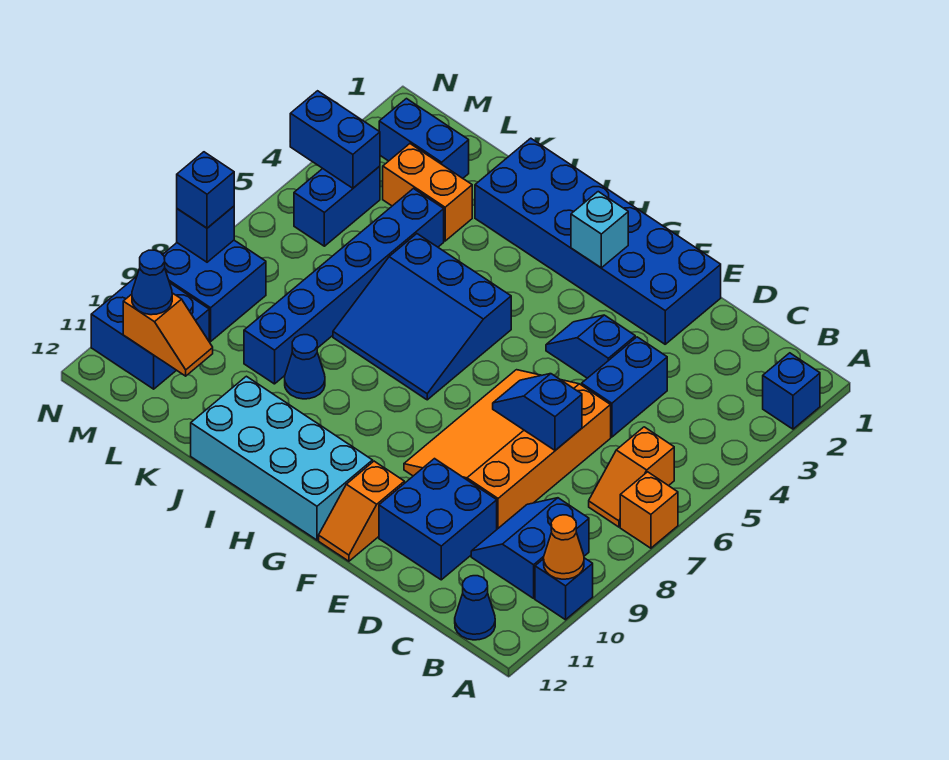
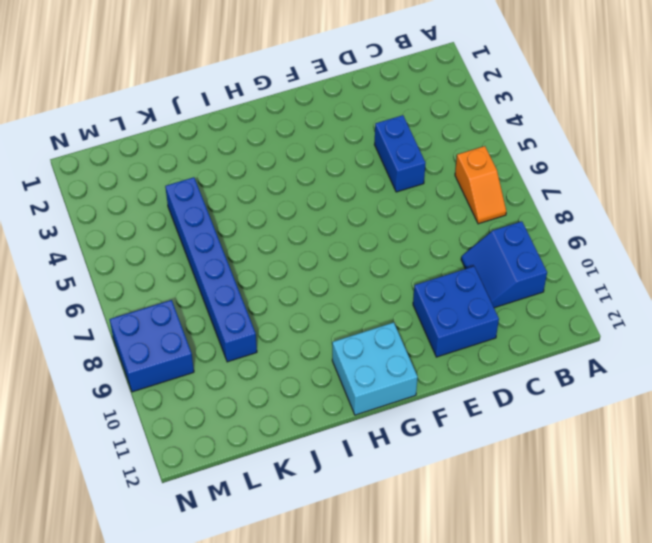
cyan 2x2 brick [332,322,418,415] -> cyan 2x4 brick [191,376,373,540]
none -> blue 1x1 brick [763,353,820,429]
none -> orange 1x1 brick [620,472,678,548]
none -> blue 1x1 brick [535,558,593,620]

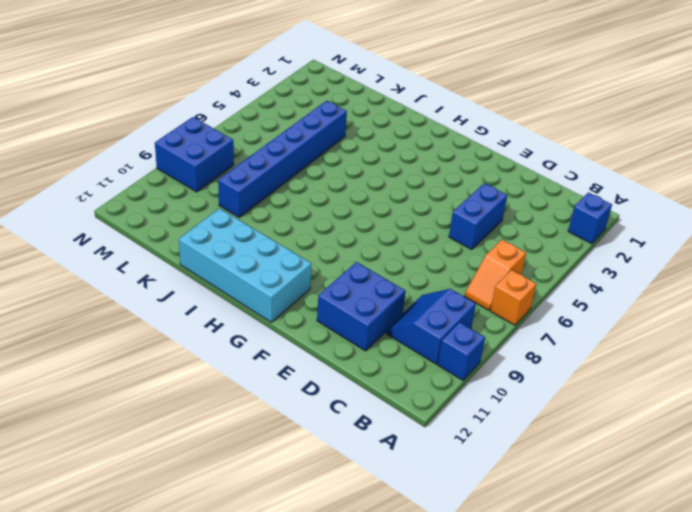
none -> blue 1x1 cone [455,576,495,640]
none -> orange 3x4 slope [404,370,611,529]
none -> blue 2x6 brick [475,138,721,344]

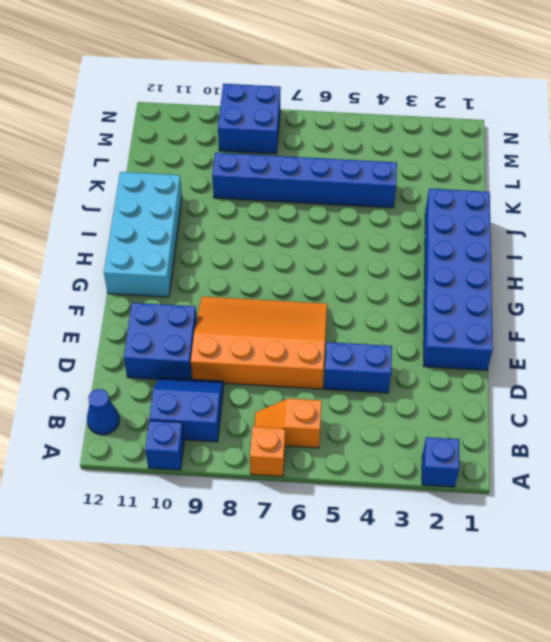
none -> blue 1x2 slope [546,315,635,378]
none -> orange 1x2 slope [319,461,404,561]
none -> blue 3x3 slope [333,234,511,400]

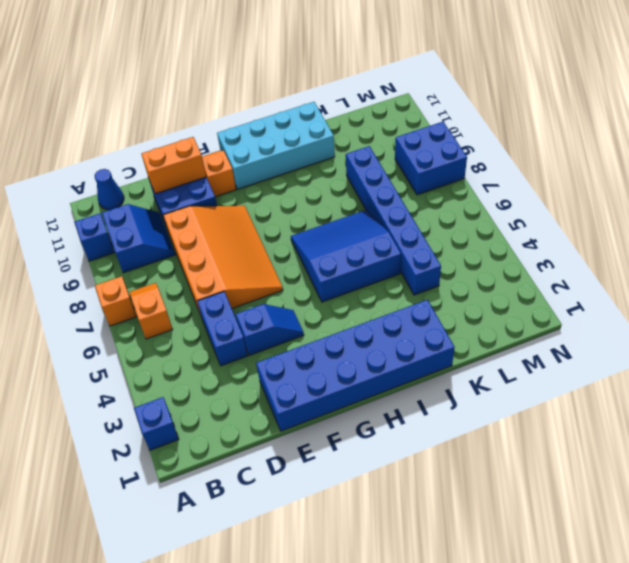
orange 1x2 brick [142,137,206,194] -> orange 1x2 brick moved to [383,144,472,241]
none -> blue 1x1 cone [285,335,325,399]
none -> blue 1x2 brick [379,99,469,178]
none -> blue 1x2 brick [294,166,380,246]

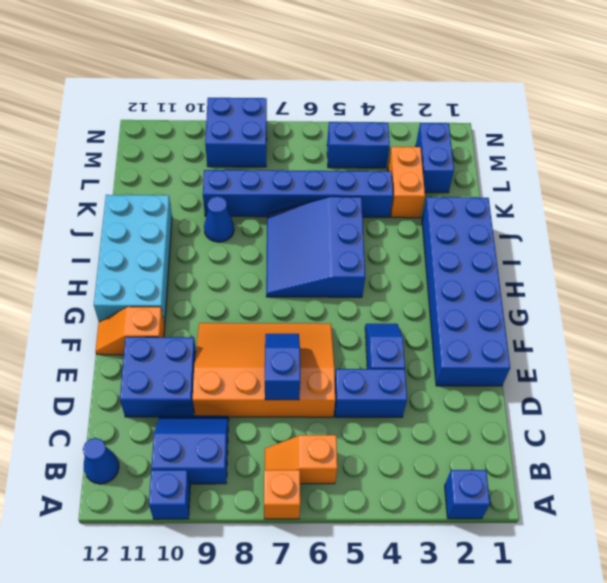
none -> blue 2x2 brick [91,276,209,389]
none -> orange 1x1 cone [544,515,584,579]
none -> cyan 1x1 brick [571,192,628,268]

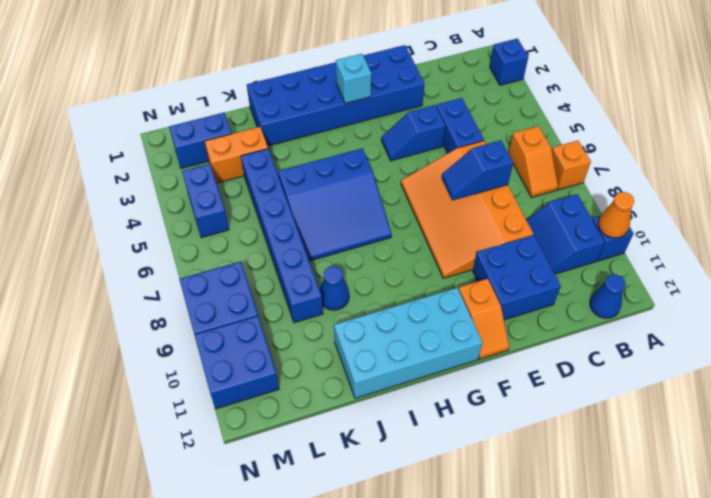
none -> orange 1x2 slope [123,293,213,376]
none -> blue 1x2 brick [290,91,380,188]
none -> blue 1x1 brick [177,206,234,262]

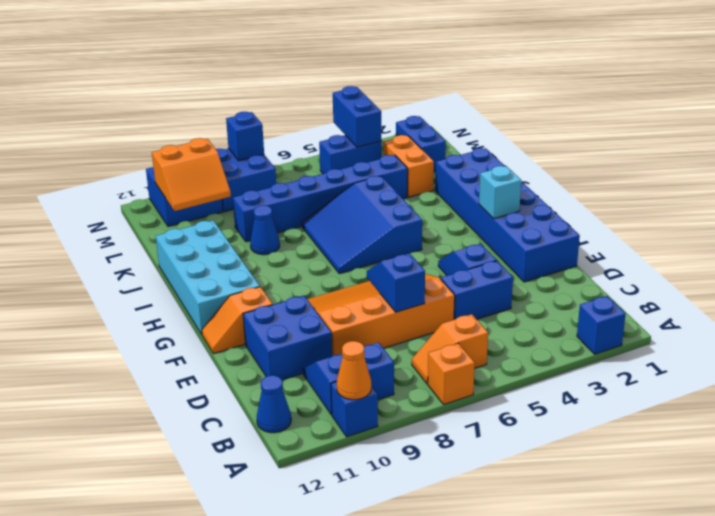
orange 2x2 slope [152,138,231,211] -> orange 1x2 slope [123,293,213,376]
none -> blue 1x1 cone [132,250,172,315]
none -> blue 1x1 brick [177,152,234,228]

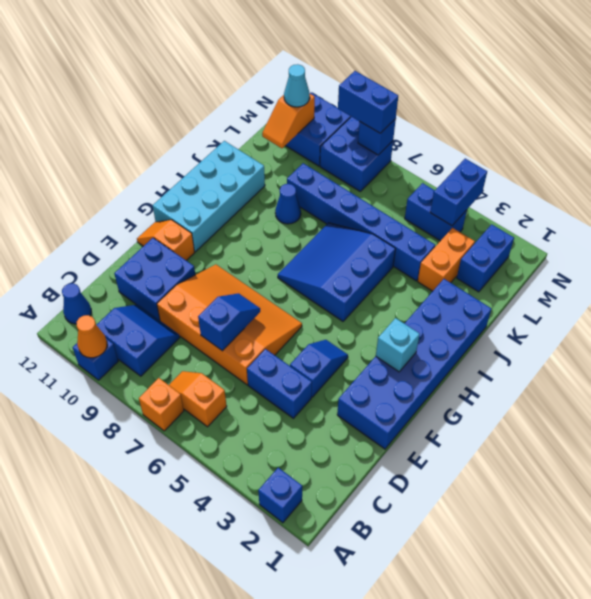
cyan 1x1 cone [284,64,310,107] -> blue 1x1 cone [132,250,172,315]
blue 1x2 brick [338,71,398,133] -> blue 1x1 brick [177,152,234,228]

